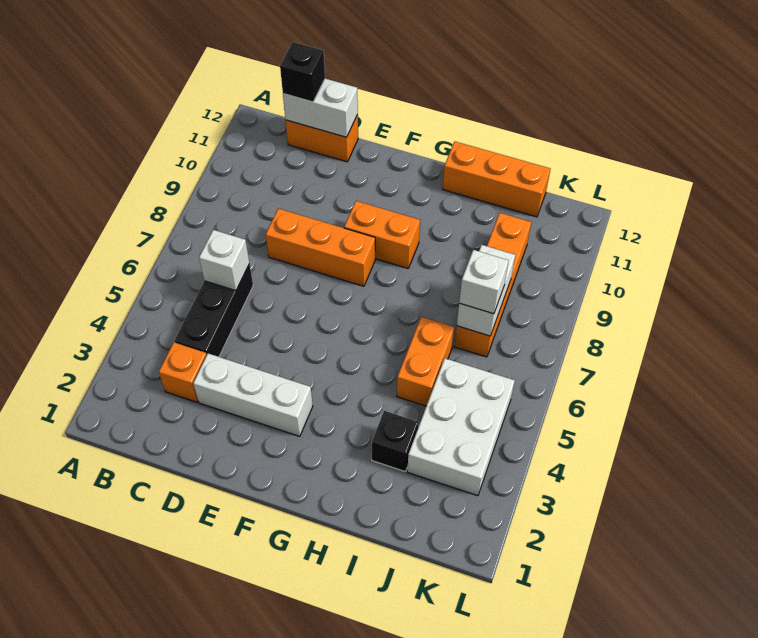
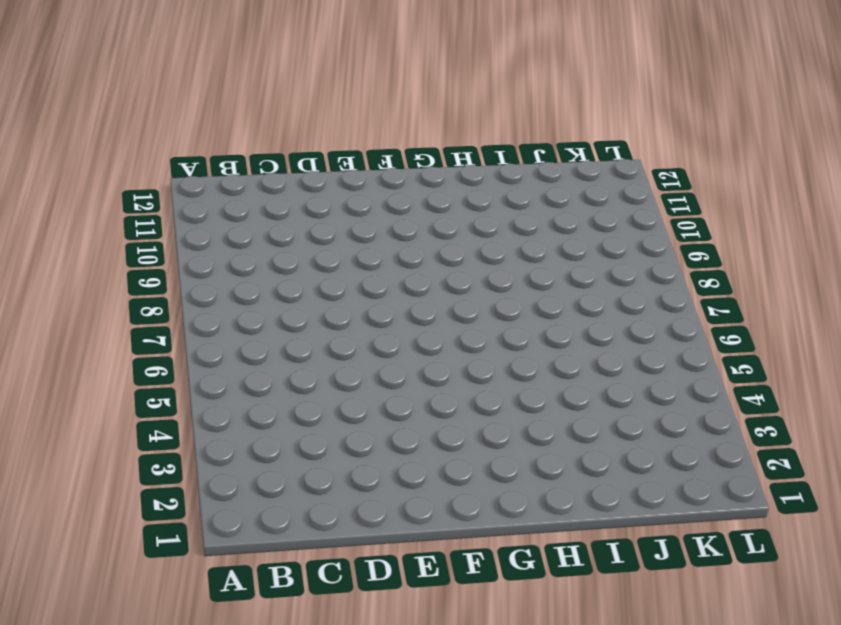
none -> orange 1x1 brick [159,342,207,402]
none -> black 1x3 brick [174,264,253,357]
none -> orange 1x2 brick [286,115,358,162]

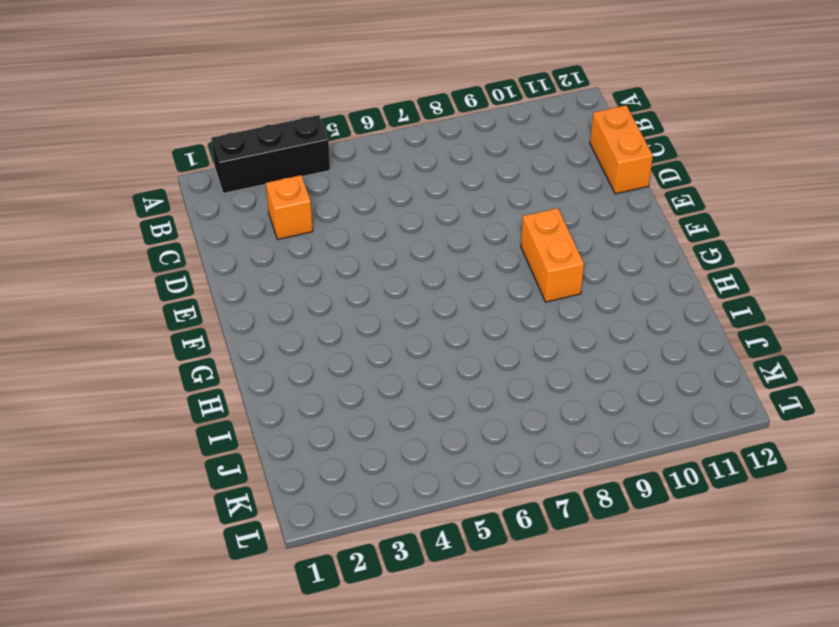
black 1x3 brick [211,115,330,194] -> black 1x3 brick moved to [174,264,253,357]
none -> white 1x3 brick [193,354,313,436]
none -> orange 1x3 brick [266,208,375,286]
none -> orange 1x3 brick [443,142,550,217]

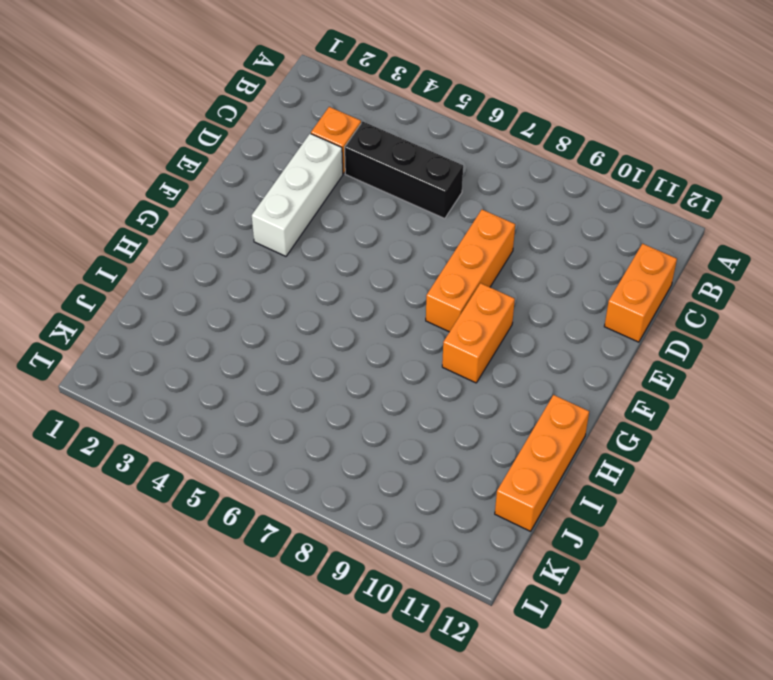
none -> black 1x1 brick [372,411,419,472]
none -> orange 1x2 brick [397,317,454,406]
none -> white 2x3 brick [407,358,515,496]

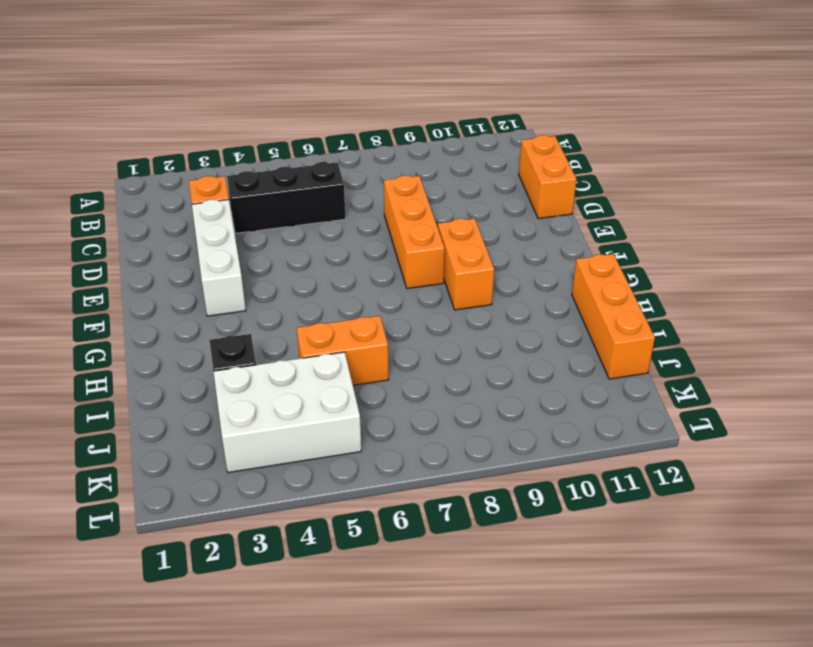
none -> orange 1x4 brick [454,213,531,357]
none -> white 1x1 brick [199,230,249,291]
none -> white 1x2 brick [283,79,358,137]

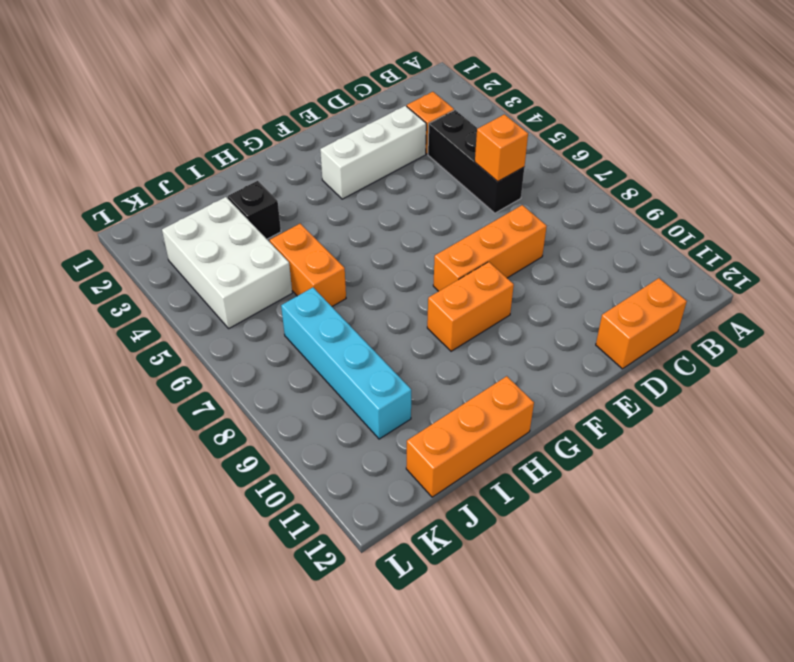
orange 1x1 brick [475,114,528,182] -> white 1x1 brick [199,230,249,291]
cyan 1x4 brick [281,288,411,439] -> orange 1x4 brick [454,213,531,357]
none -> white 1x2 brick [283,79,358,137]
none -> white 1x2 brick [457,245,515,336]
none -> black 1x1 brick [280,42,325,102]

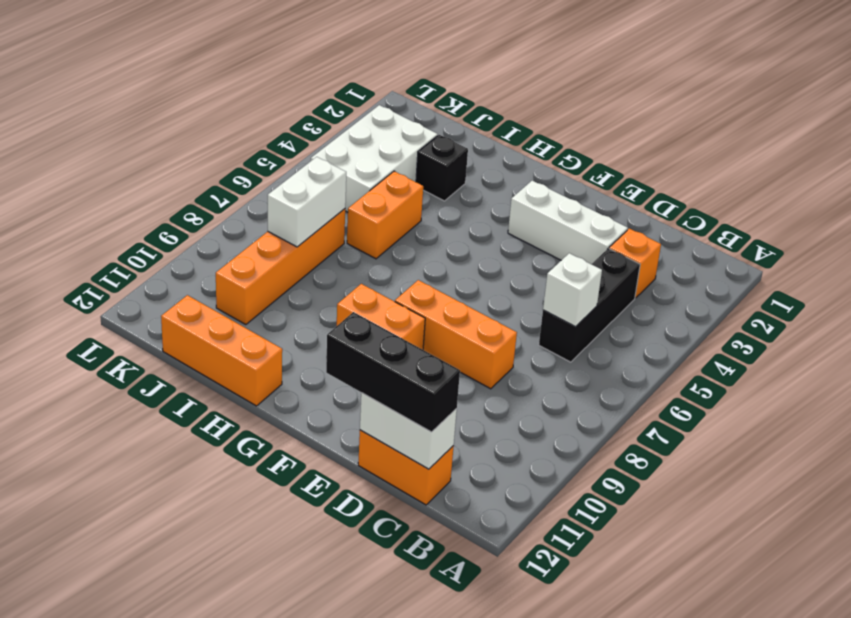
black 1x3 brick [326,312,460,432] -> black 1x1 brick [280,42,325,102]
none -> white 1x1 brick [459,250,509,314]

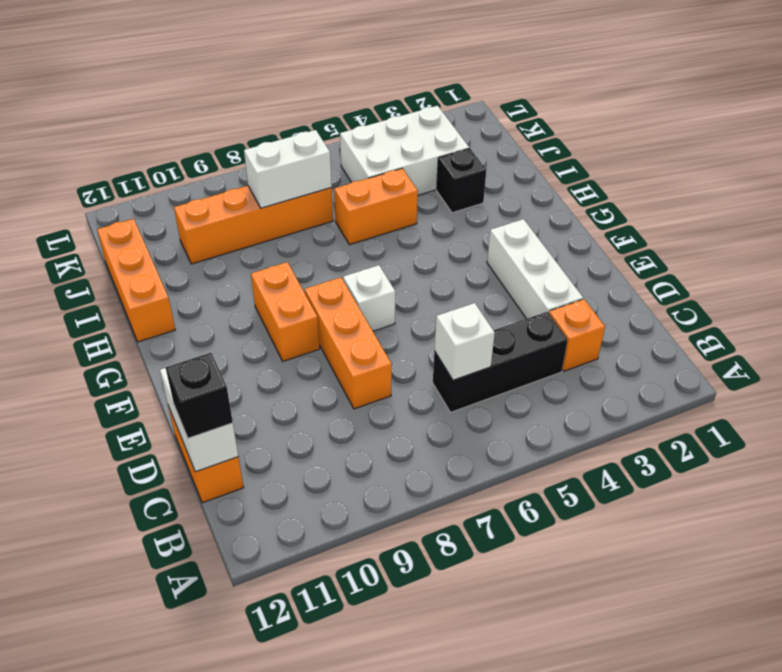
white 1x1 brick [343,265,395,331] -> white 1x1 brick moved to [459,250,509,314]

